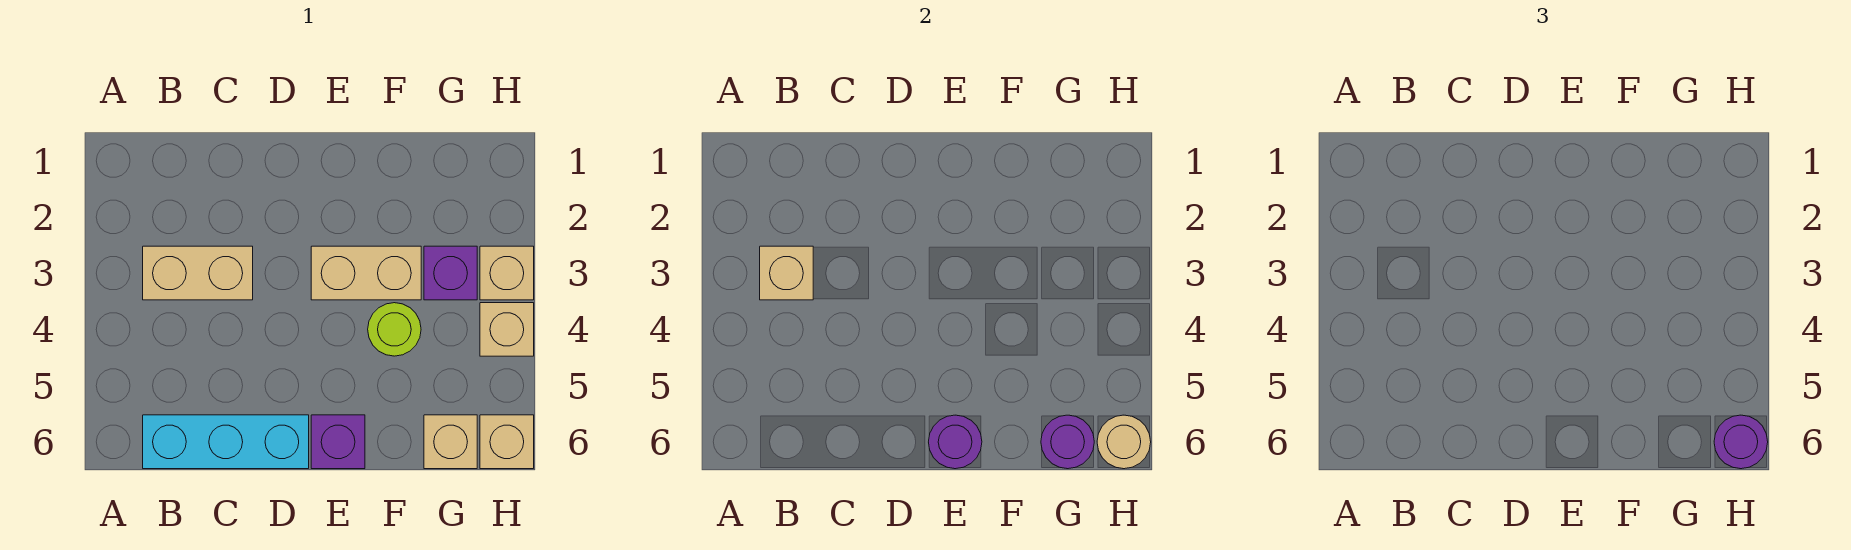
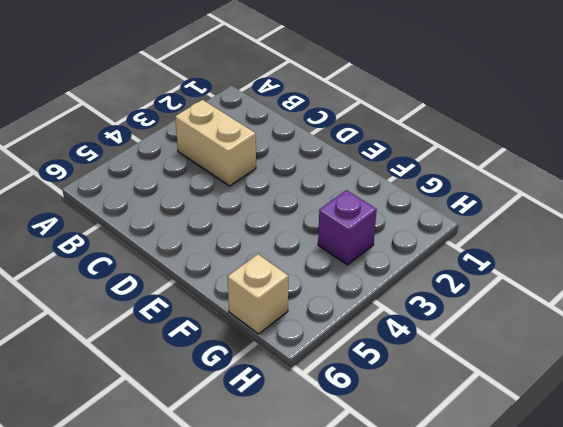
none -> cyan 1x3 brick [143,415,309,469]
none -> tan 1x2 brick [311,246,421,300]
none -> purple 1x1 brick [311,415,365,469]

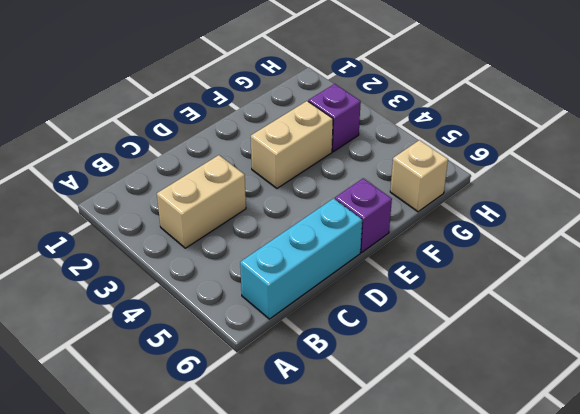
none -> lime 1x1 round brick [368,303,421,356]
none -> tan 1x1 brick [480,246,534,300]
none -> tan 1x1 brick [480,303,534,356]

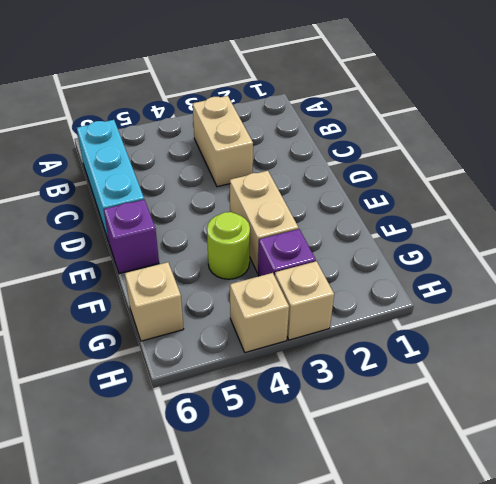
none -> tan 1x1 brick [480,415,534,469]
none -> tan 1x1 brick [760,246,813,300]
none -> purple 1x1 round brick [929,415,982,469]

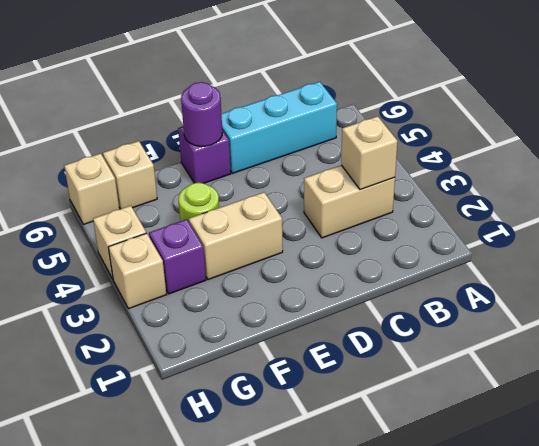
none -> purple 1x1 round brick [1041,415,1094,469]
none -> tan 1x1 round brick [1097,415,1151,469]
none -> purple 1x1 round brick [1714,415,1768,469]

